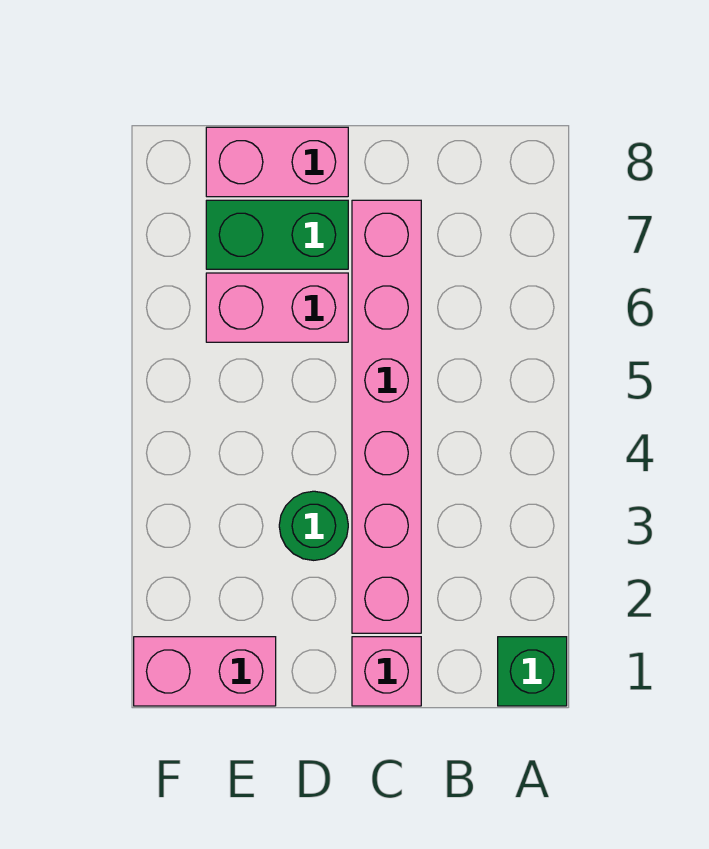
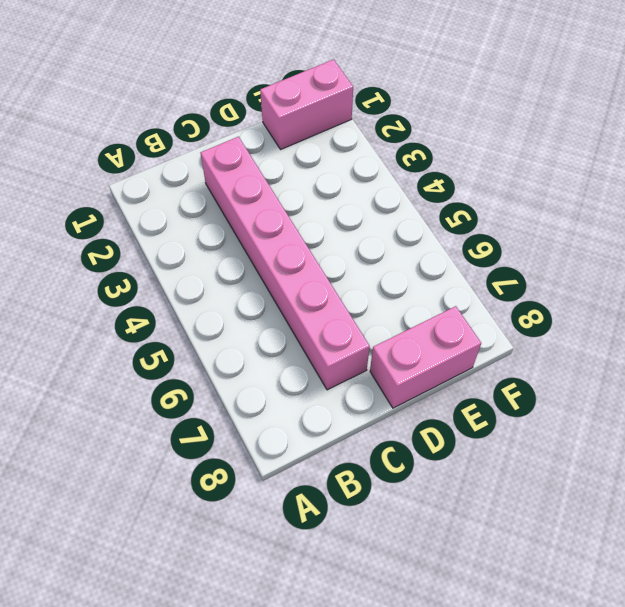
none -> green 1x1 brick [498,637,567,706]
none -> pink 1x1 brick [352,637,421,706]

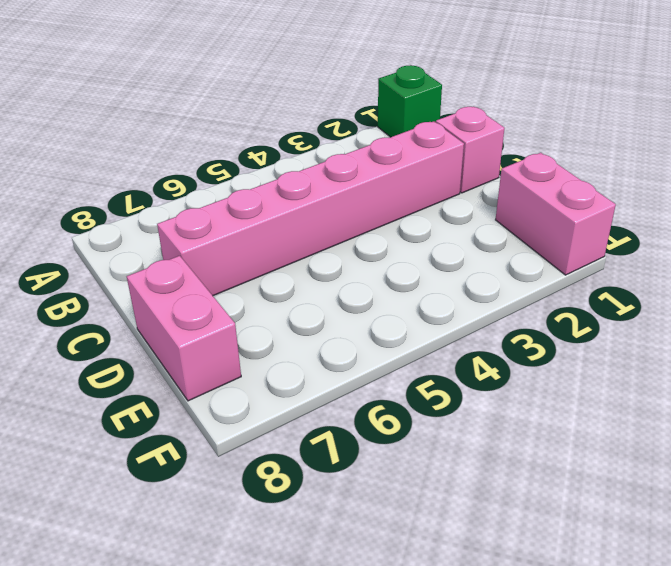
none -> green 1x1 round brick [279,491,348,560]
none -> pink 1x2 brick [206,273,348,342]

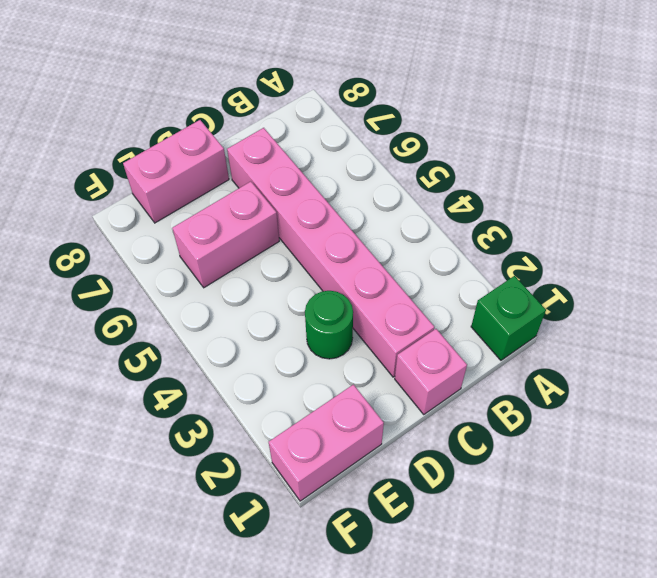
none -> green 1x2 brick [206,200,348,269]

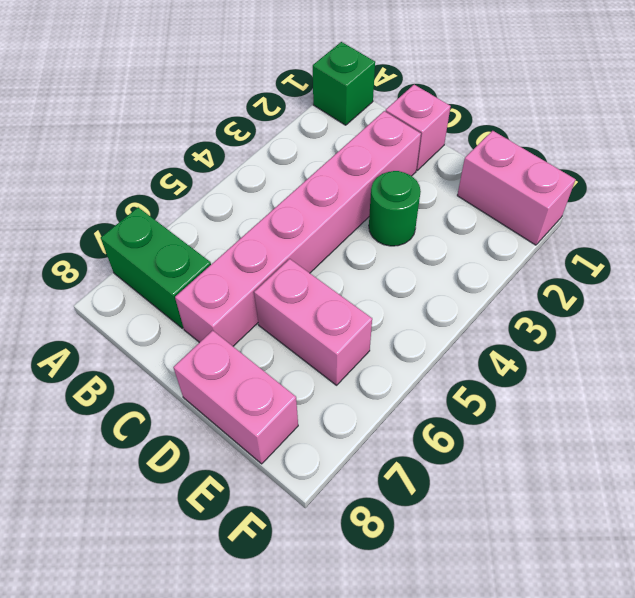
green 1x2 brick [101,207,211,328] -> green 1x2 brick moved to [206,200,348,269]

